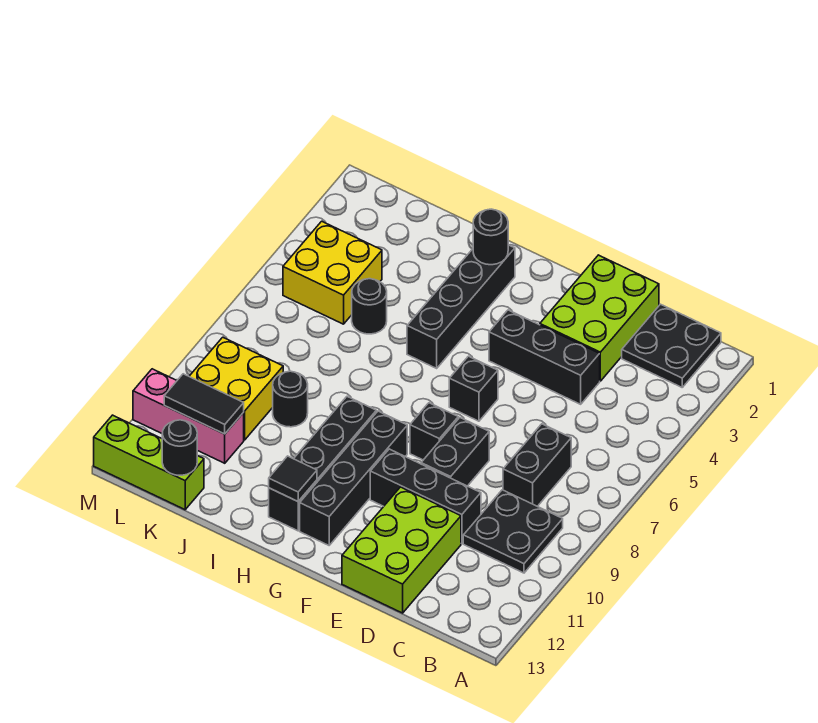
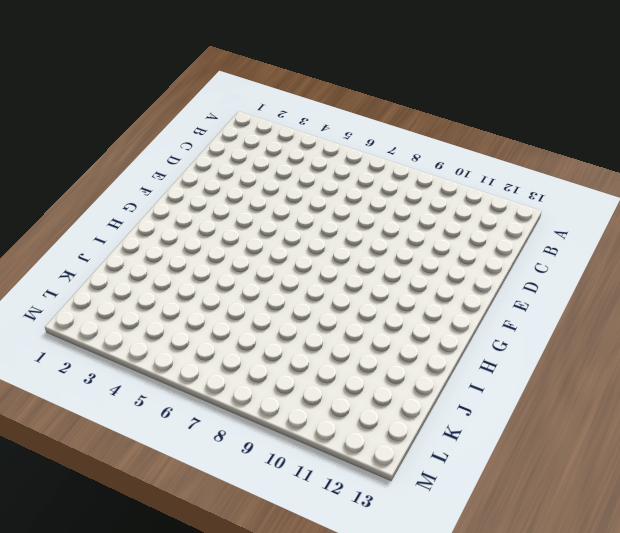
none -> black 2x2 plate [622,304,721,387]
none -> black 2x2 plate [463,490,563,573]
none -> black 1x2 brick [503,424,571,506]

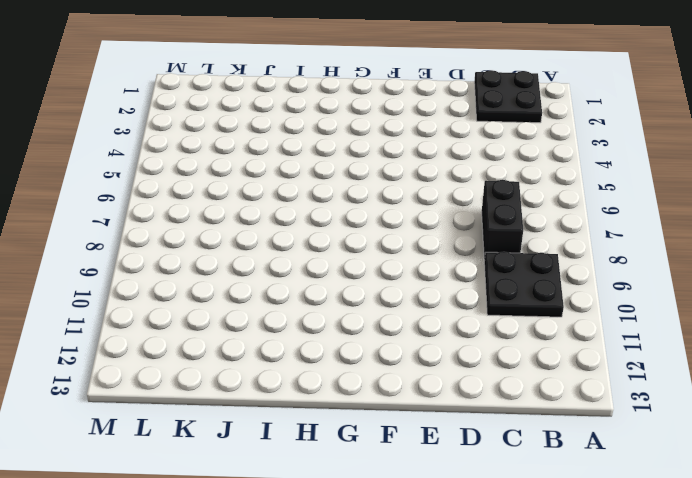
none -> lime 2x3 brick [540,255,659,381]
none -> black 1x3 brick [489,310,600,404]
none -> black 1x3 brick [370,449,481,544]

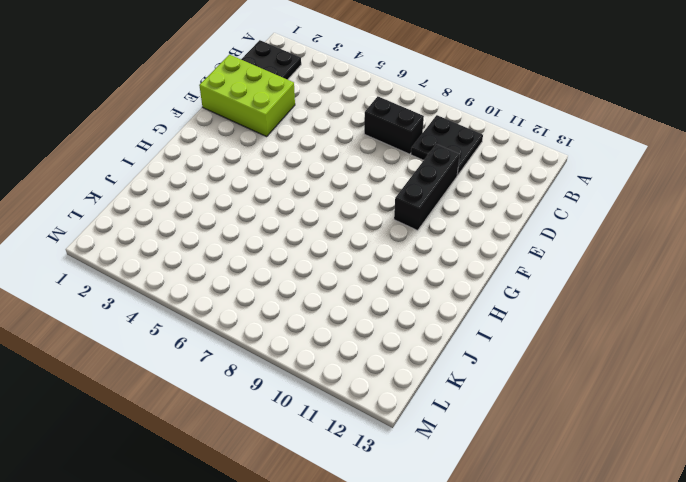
none -> black 1x3 brick [489,310,600,404]
none -> lime 2x3 brick [342,487,461,613]
none -> black 1x2 brick [421,418,489,486]

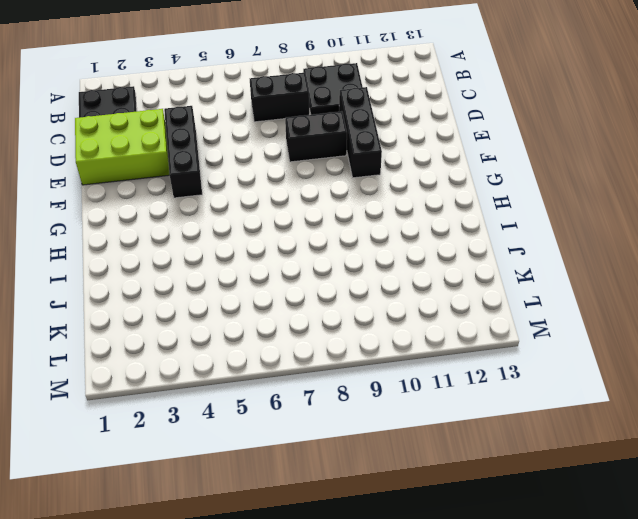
none -> lime 2x3 brick [342,487,461,613]
none -> black 1x1 brick [449,356,498,421]
none -> black 1x1 brick [410,403,458,460]

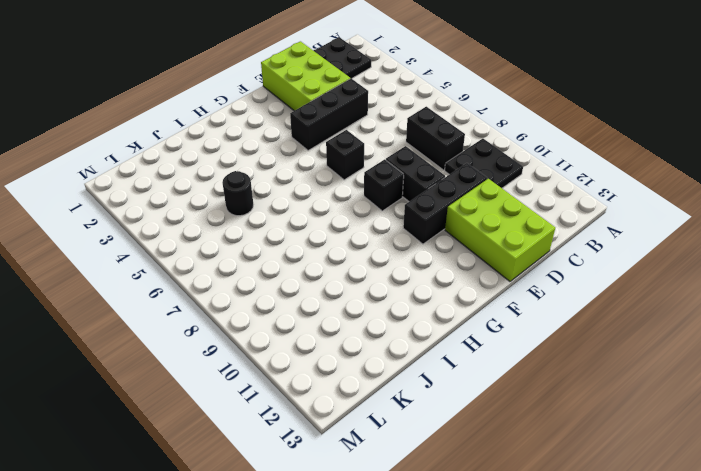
none -> black 1x4 brick [300,411,407,545]
none -> black 1x4 brick [407,245,515,368]
none -> black 1x4 brick [269,397,376,531]

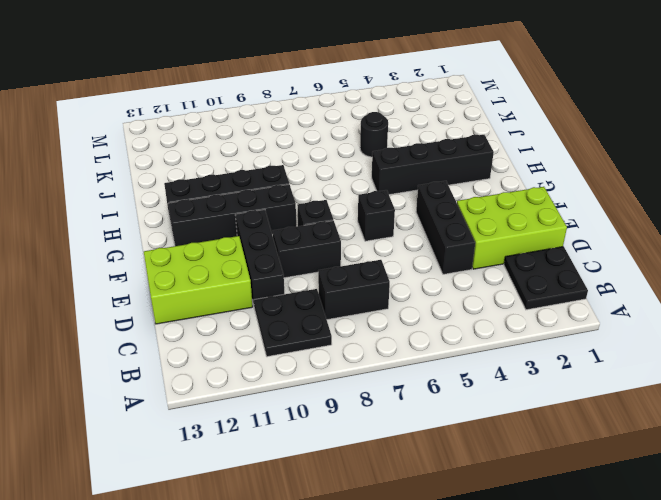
none -> black 1x1 round brick [273,371,308,427]
none -> yellow 2x2 brick [283,221,382,324]
none -> yellow 2x2 brick [189,337,283,440]

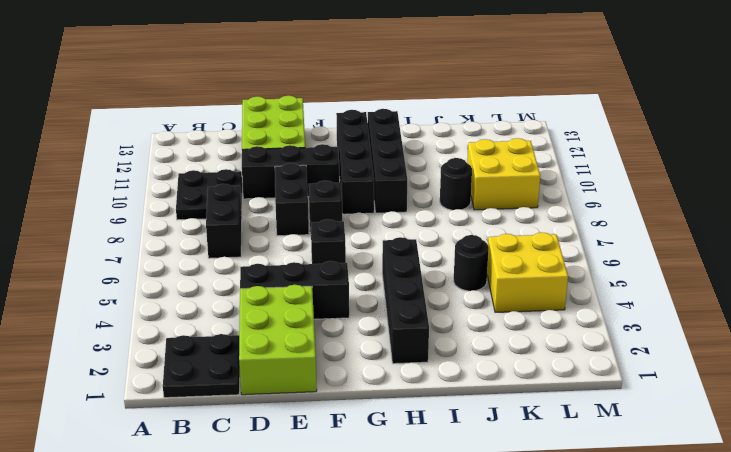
none -> pink 1x3 brick [133,369,244,463]
none -> lime 1x3 brick [94,415,204,510]
none -> black 1x1 round brick [473,209,508,265]

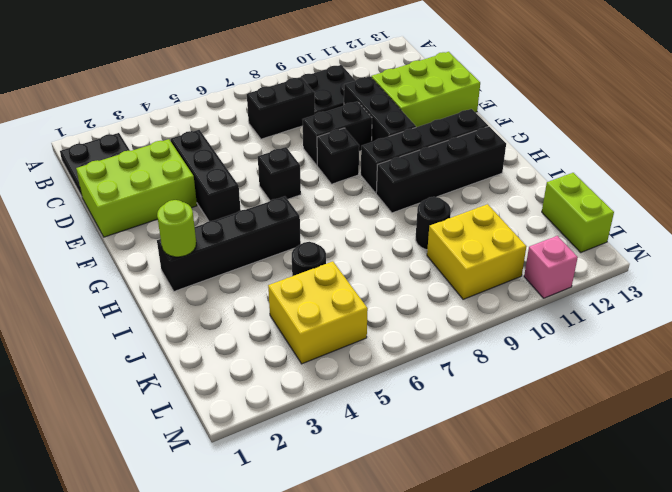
lime 1x1 round brick [157,200,196,257] -> black 1x1 round brick [473,209,508,265]
lime 1x2 brick [542,173,614,252] -> lime 1x3 brick [94,415,204,510]
pink 1x1 brick [524,236,578,298] -> pink 1x3 brick [133,369,244,463]
none -> black 1x1 tile [269,456,317,501]
none -> black 1x2 tile [164,374,244,434]
none -> black 1x1 round brick [162,420,197,475]

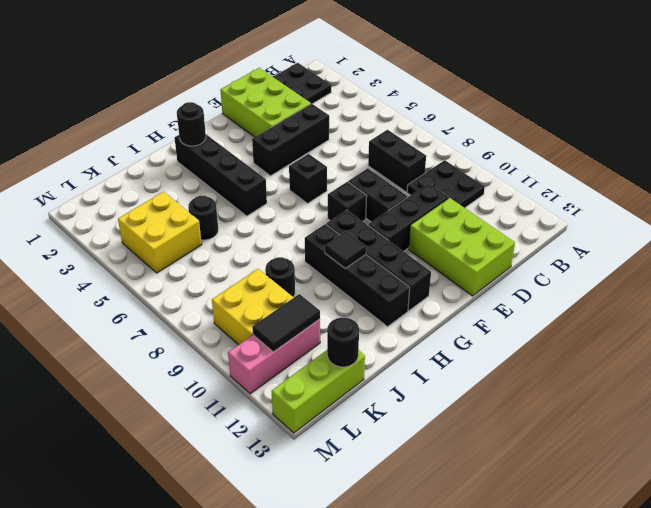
black 1x1 tile [325,231,366,268] -> black 1x1 tile moved to [269,456,317,501]

